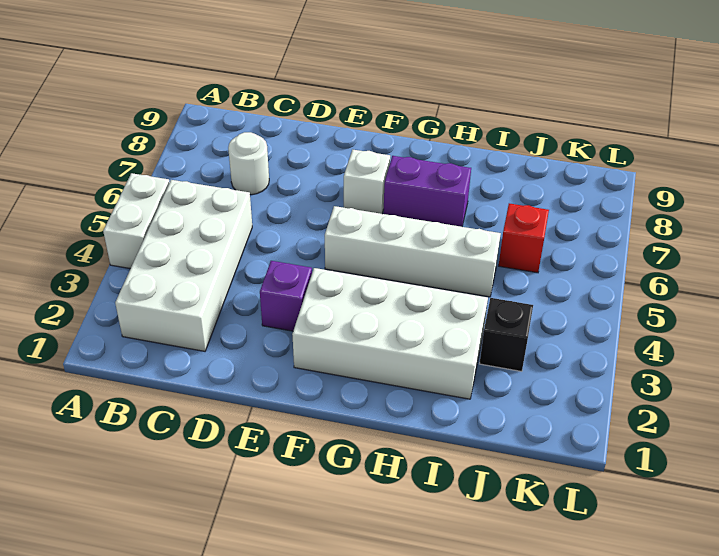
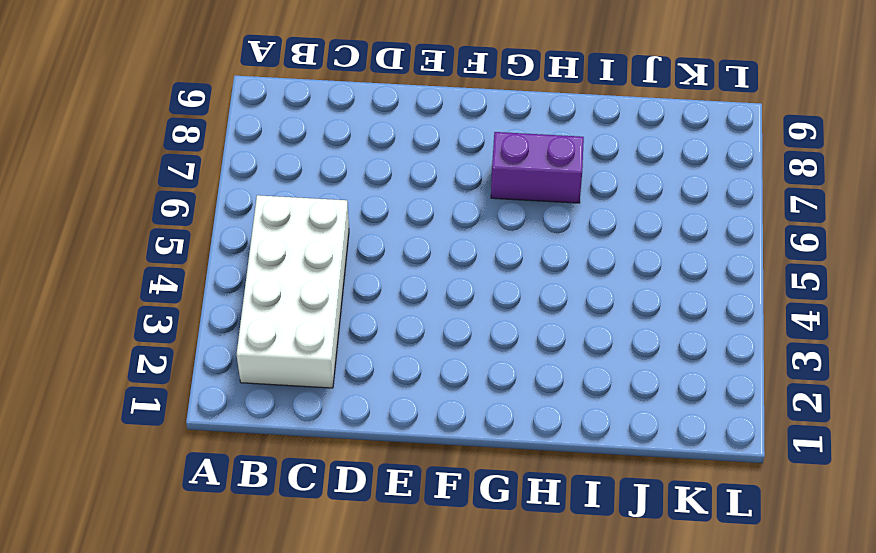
none -> white 1x2 brick [103,173,170,269]
none -> white 1x1 round brick [228,132,269,195]

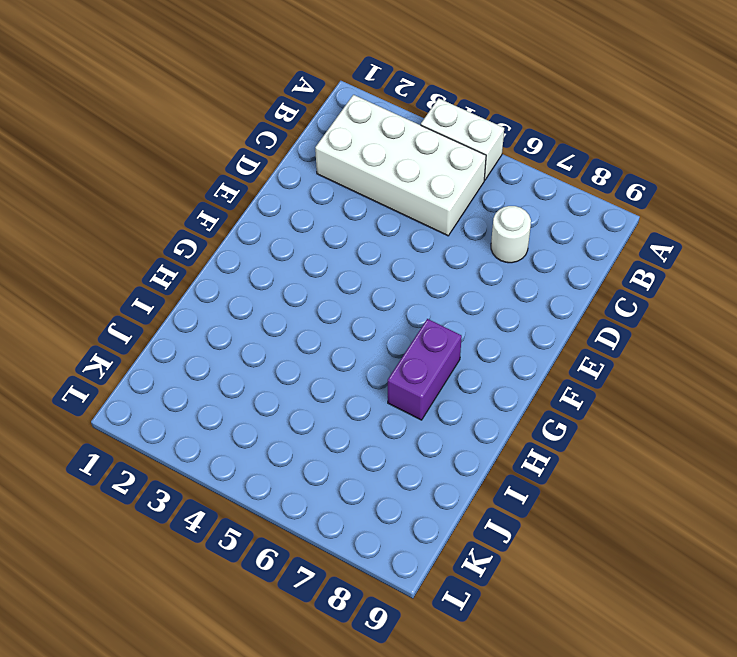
none -> purple 1x1 brick [260,261,312,331]
none -> white 2x4 brick [292,268,488,399]

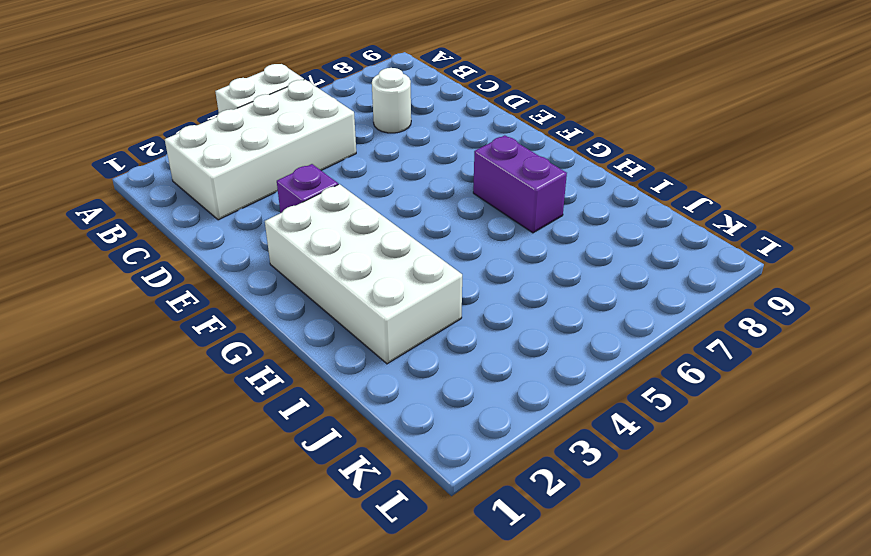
none -> white 1x4 brick [325,206,501,297]
none -> white 1x1 brick [344,150,390,214]

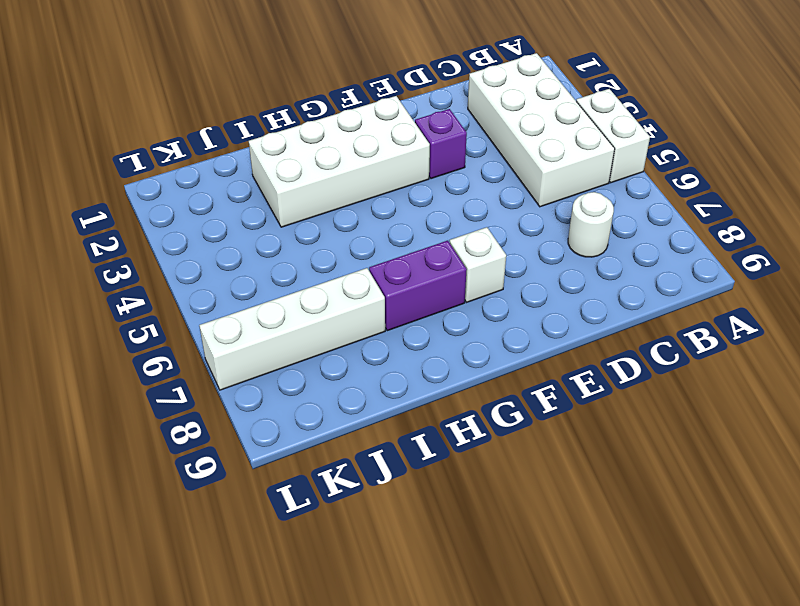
white 1x4 brick [199,268,385,390] -> white 1x4 brick moved to [325,206,501,297]
none -> black 1x1 brick [480,298,533,371]
none -> red 1x1 brick [499,203,549,273]

